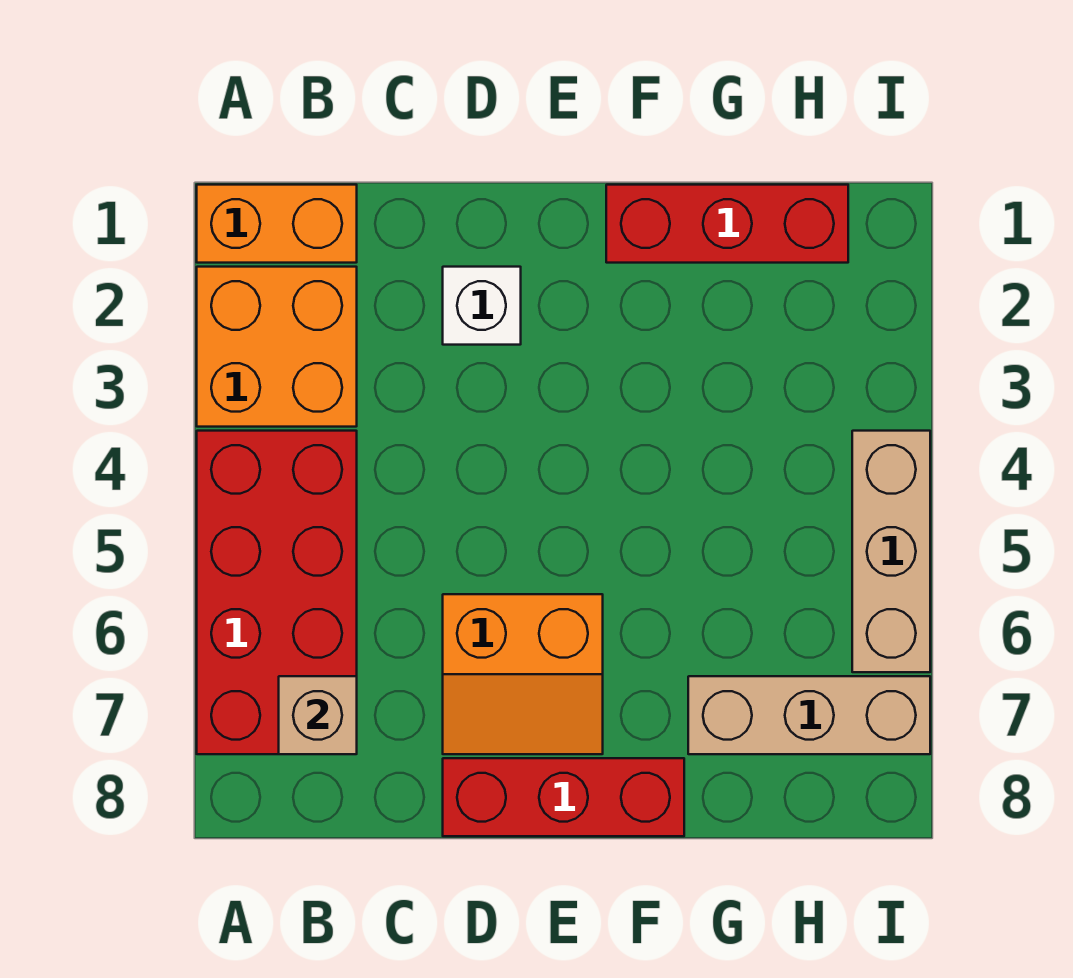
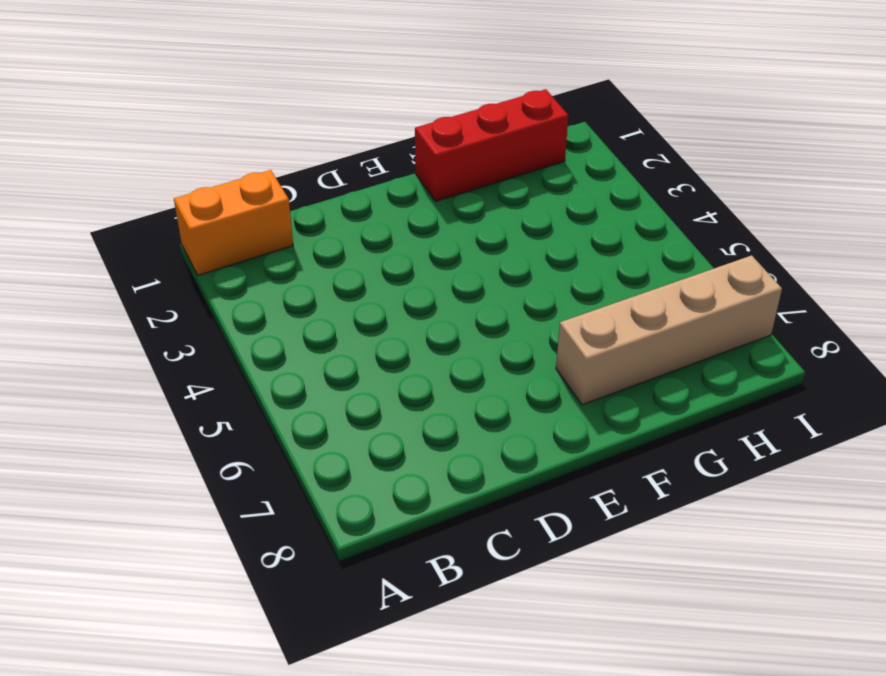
tan 1x4 brick [556,255,782,405] -> tan 1x3 brick [688,676,930,754]
none -> orange 2x2 brick [197,267,357,427]
none -> red 2x4 brick [197,431,357,754]

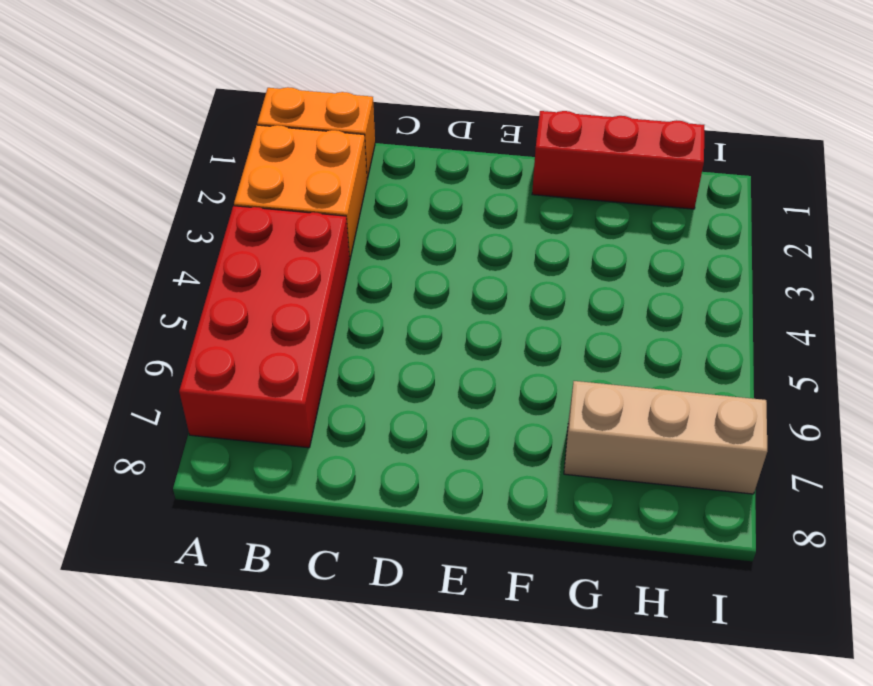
none -> white 1x1 brick [443,267,521,345]
none -> orange 2x2 slope [443,594,603,754]

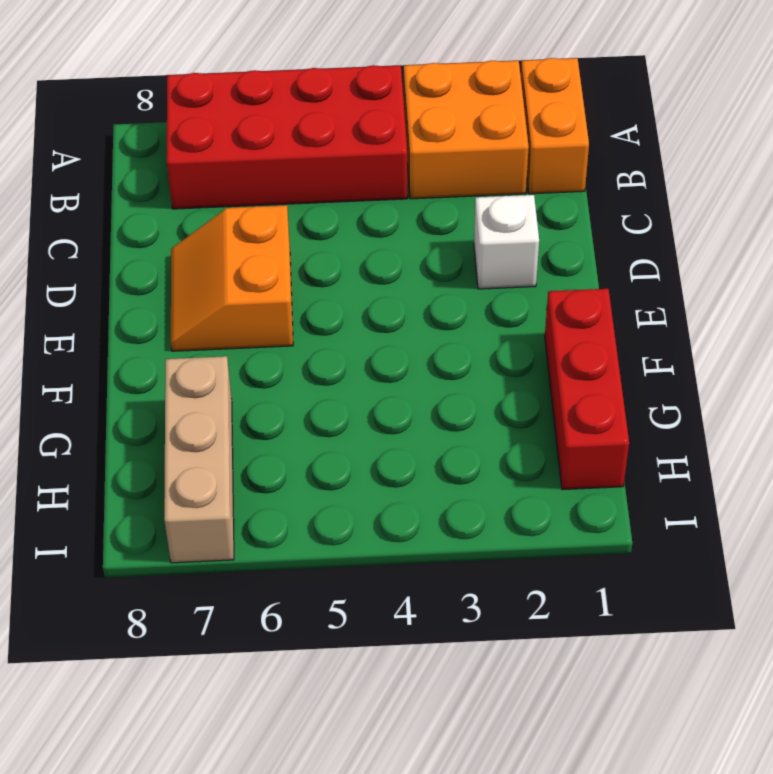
none -> red 1x3 brick [443,758,684,836]
none -> tan 1x3 brick [852,431,930,672]

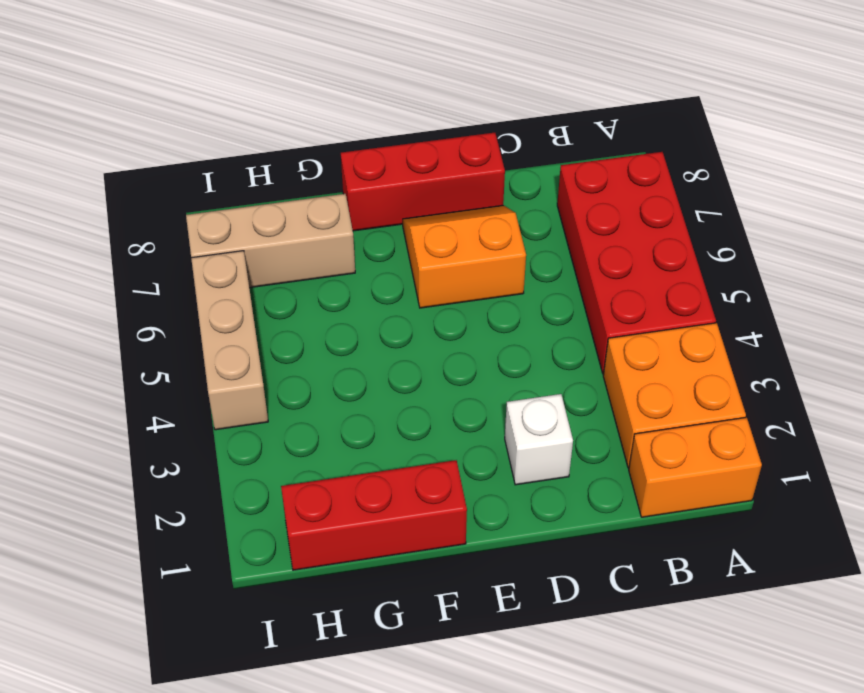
none -> tan 1x1 brick [279,676,357,754]

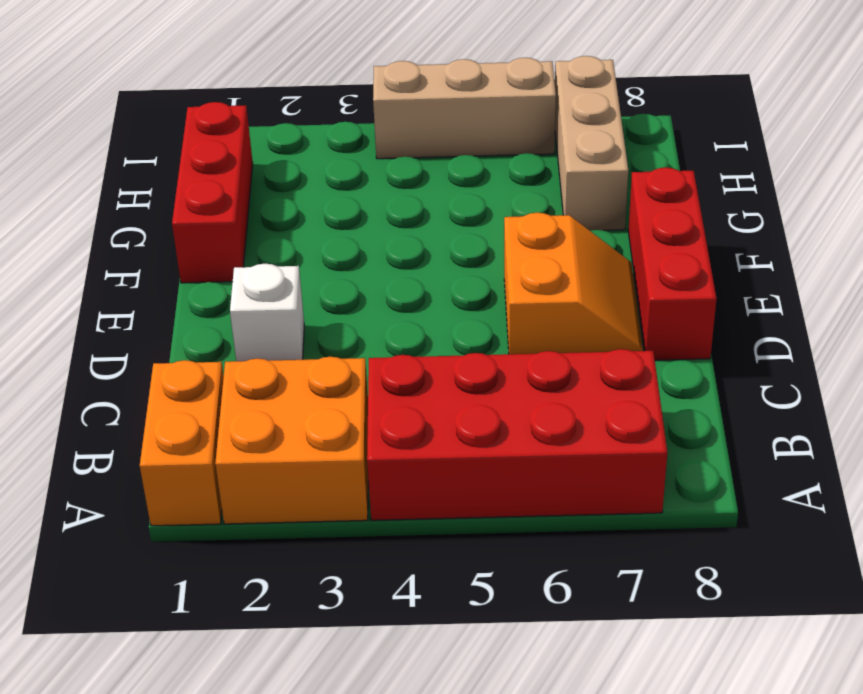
none -> tan 1x1 brick [279,676,357,754]

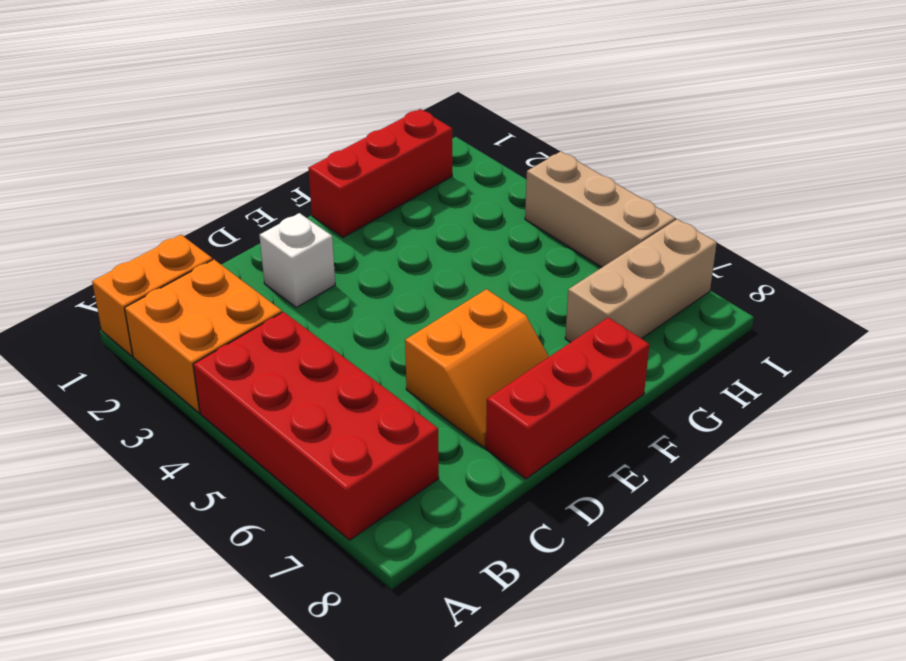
none -> tan 1x1 brick [279,676,357,754]

